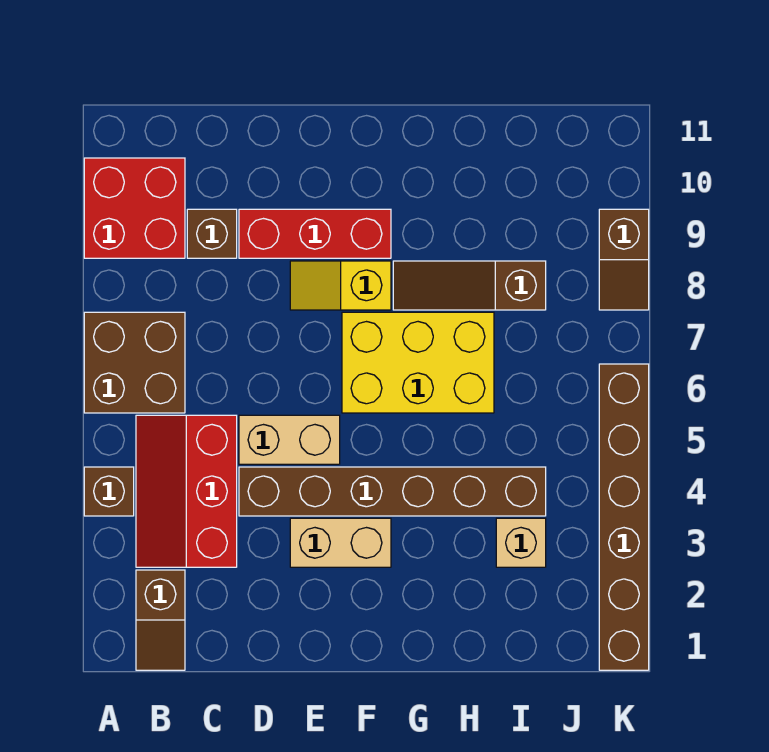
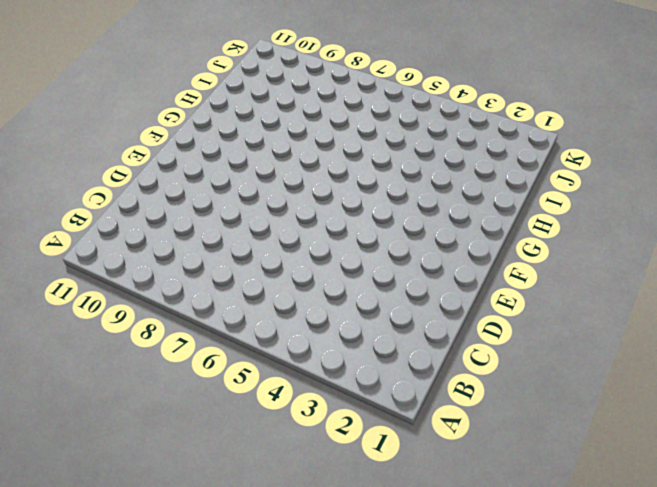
none -> brown 1x1 brick [84,467,134,516]
none -> brown 2x2 brick [84,312,185,413]
none -> red 2x2 brick [84,158,185,258]

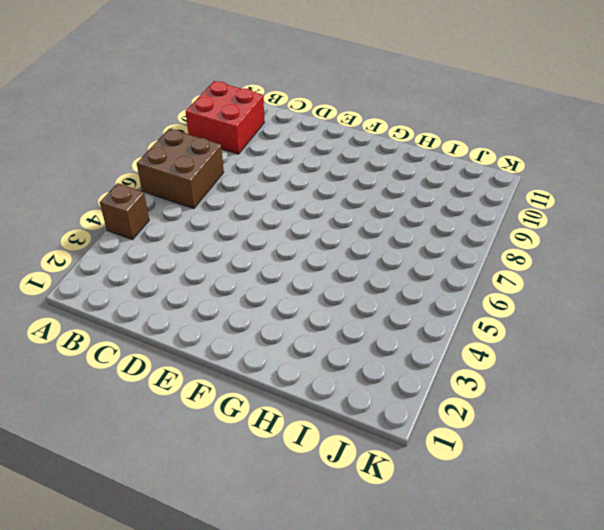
none -> brown 1x2 slope [136,570,185,670]
none -> red 2x3 slope [136,415,237,567]
none -> brown 1x1 brick [187,209,237,258]

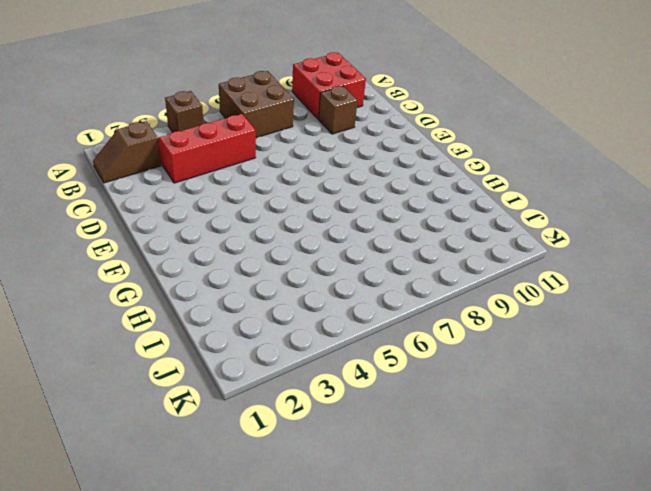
none -> brown 1x6 brick [239,467,546,516]
none -> tan 1x2 brick [239,415,340,464]
none -> red 1x3 brick [239,209,391,258]

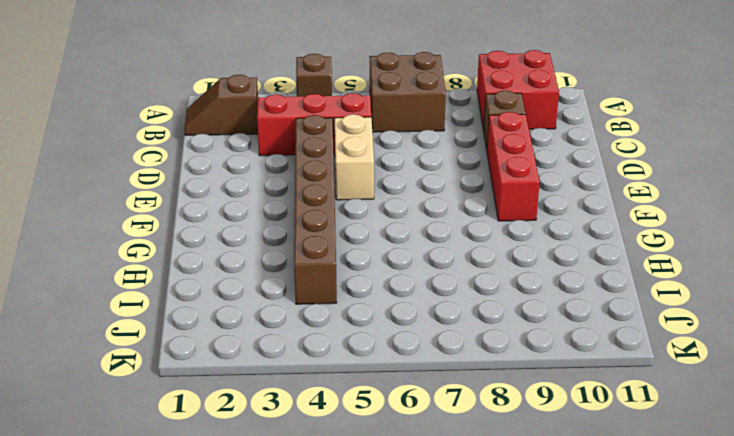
none -> tan 1x2 brick [290,518,391,567]
none -> yellow 1x2 slope [290,261,391,310]
none -> yellow 2x3 brick [342,312,494,413]

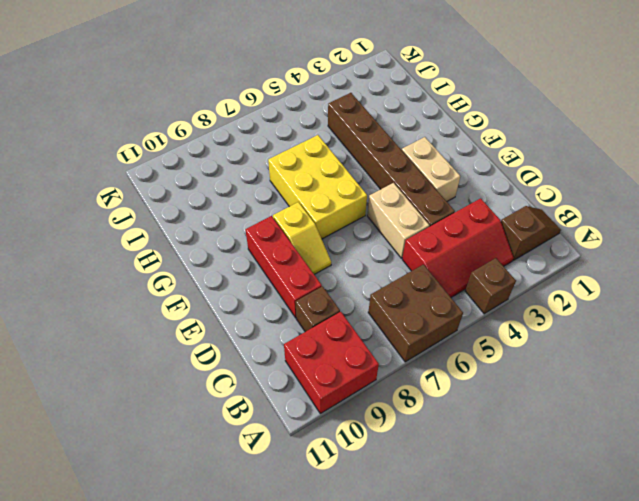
none -> brown 1x3 slope [393,261,546,310]
none -> tan 1x1 brick [496,518,546,567]
none -> brown 1x6 brick [599,364,649,670]

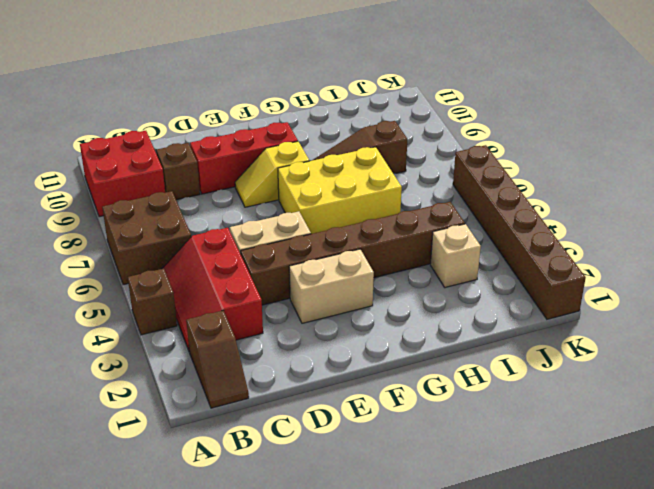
none -> brown 1x2 slope [599,209,649,310]

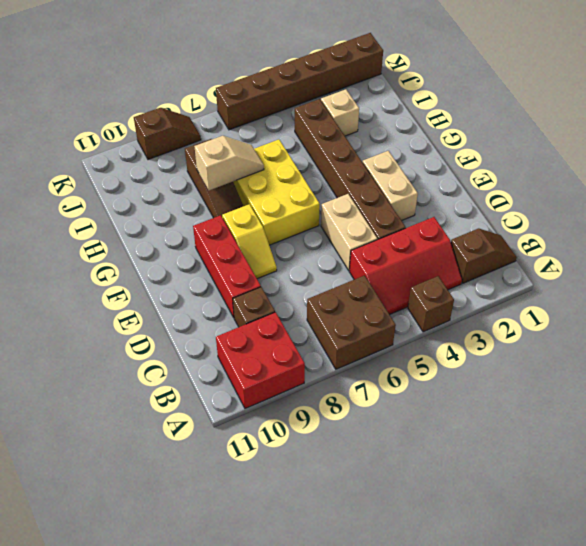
tan 1x2 slope [194,136,264,190] -> none

